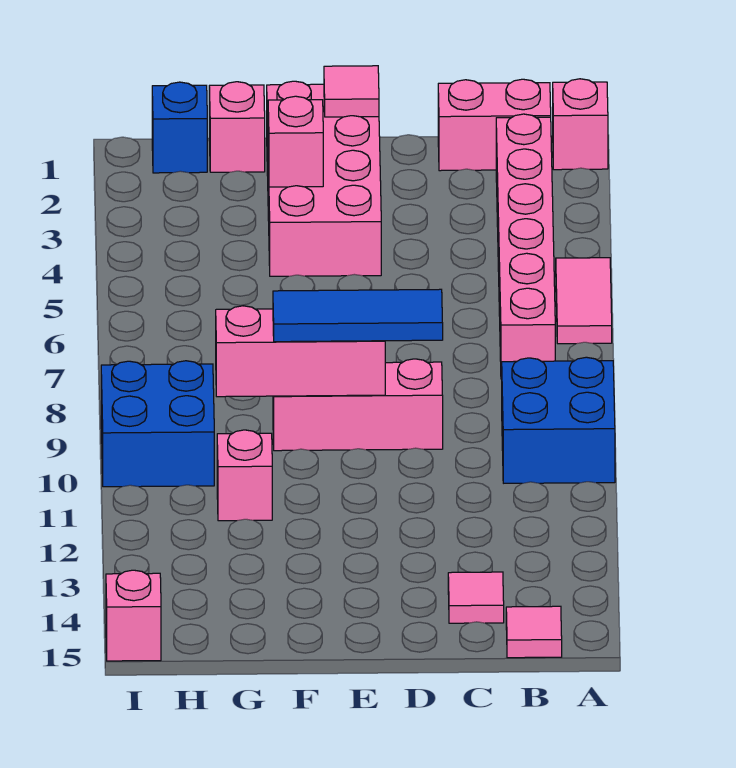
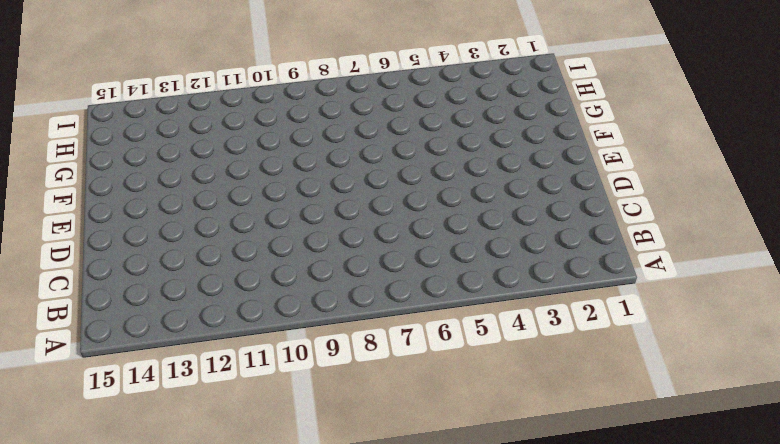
none -> pink 1x1 brick [553,79,608,170]
none -> pink 1x2 tile [556,258,612,344]
none -> blue 2x2 brick [502,357,615,483]

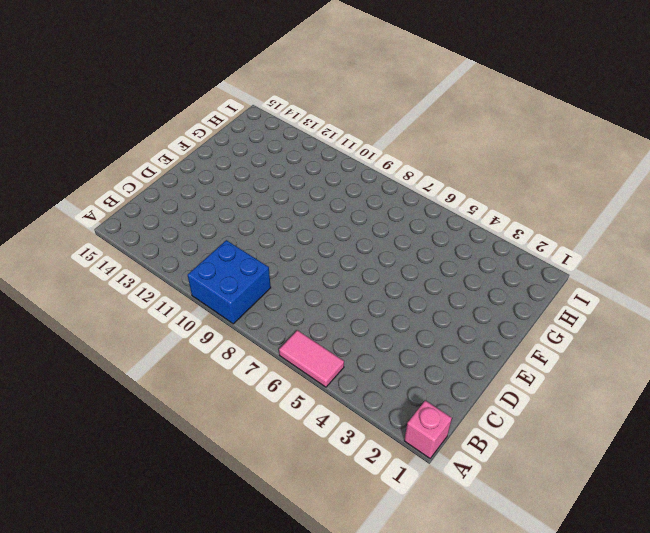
none -> pink 1x2 brick [438,79,551,171]
none -> pink 1x6 brick [496,114,555,379]
none -> pink 1x1 tile [506,606,562,658]

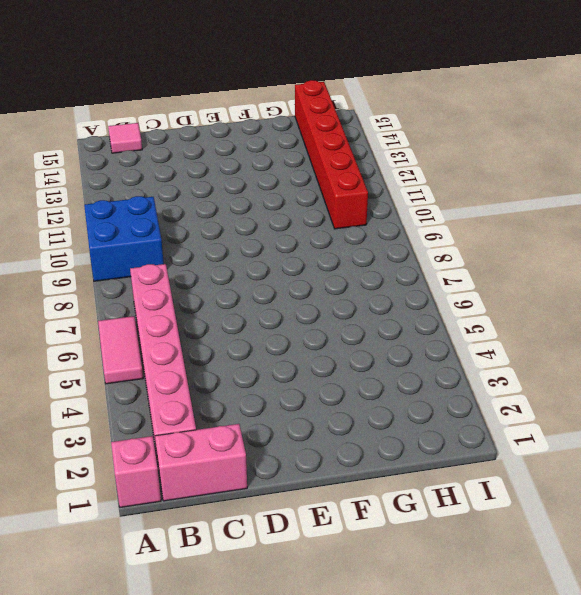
red 1x6 brick [295,80,368,229] -> blue 2x2 brick [101,361,214,487]
none -> pink 1x1 tile [448,572,504,623]
none -> pink 1x3 brick [273,359,443,451]
none -> pink 2x4 brick [267,81,381,276]

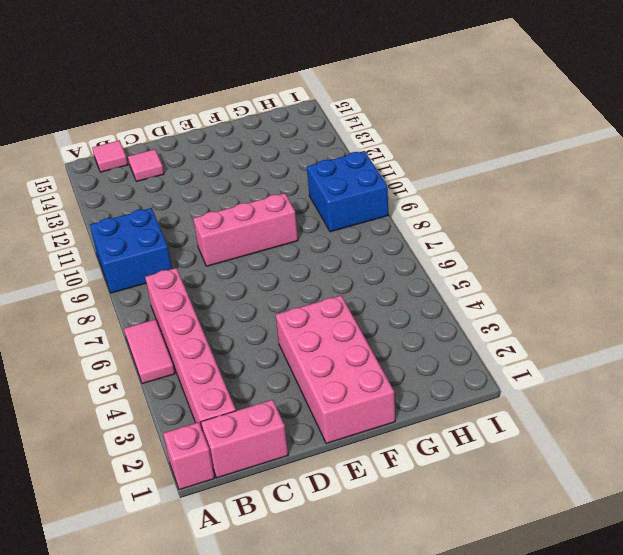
none -> pink 1x1 brick [209,82,265,172]
none -> pink 1x1 brick [217,430,272,521]
none -> blue 1x1 brick [152,82,207,173]

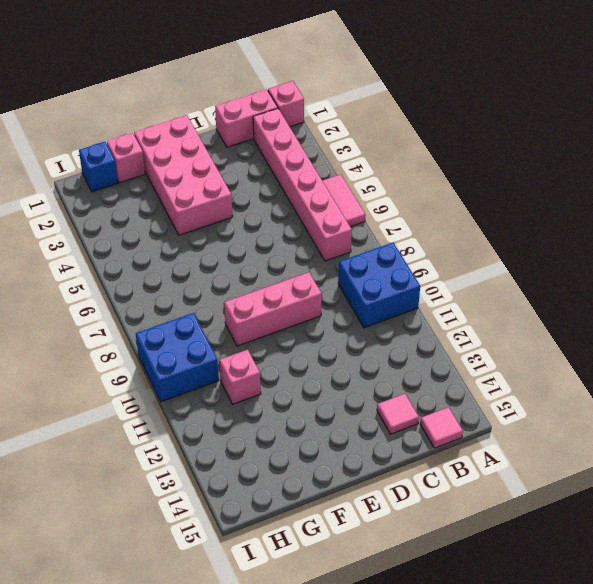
none -> pink 1x1 brick [106,570,161,661]
none -> pink 1x1 tile [324,66,379,117]
none -> pink 1x3 brick [216,306,385,397]

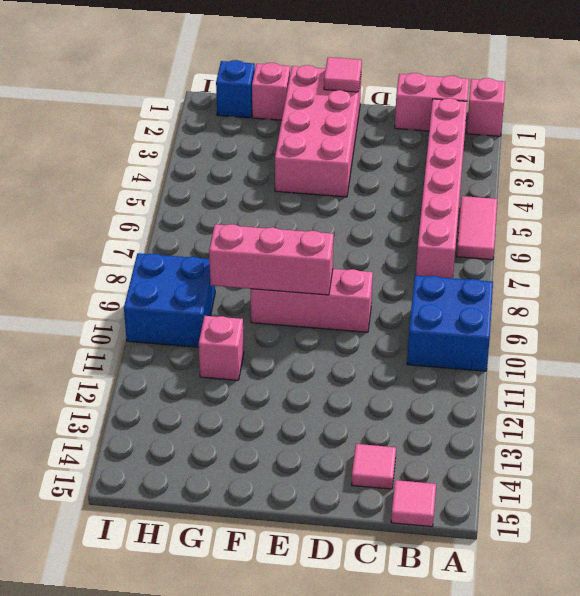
none -> pink 1x1 brick [106,570,161,661]
none -> pink 1x1 brick [268,96,323,187]
none -> blue 1x3 tile [273,289,443,342]

